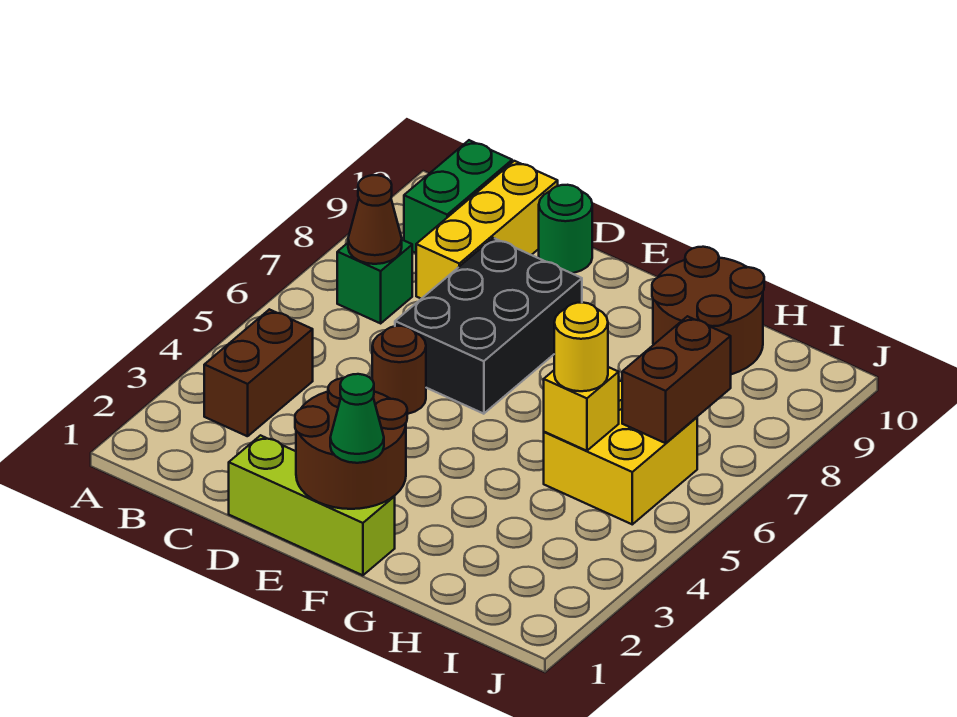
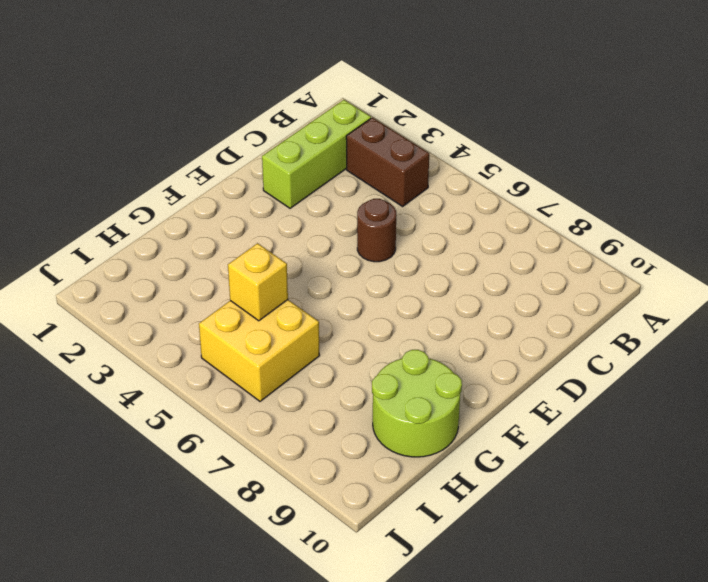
lime 1x3 brick [262,100,371,208] -> lime 1x3 brick moved to [229,435,395,575]
lime 2x2 round brick [372,350,462,457] -> brown 2x2 round brick [652,247,764,374]
none -> green 1x1 brick [337,240,412,323]
none -> green 1x2 brick [404,140,512,253]
none -> yellow 1x3 brick [416,161,558,299]

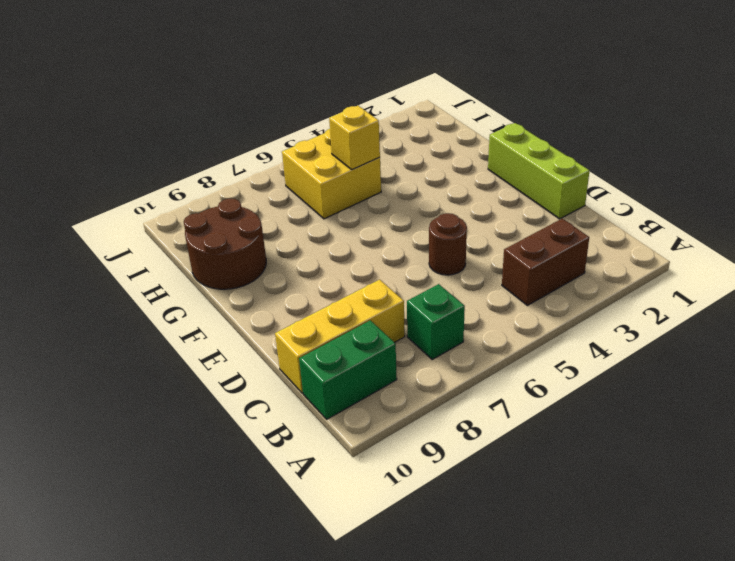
none -> black 2x3 brick [395,238,582,414]
none -> green 1x1 round brick [539,185,592,273]
none -> brown 1x1 cone [348,175,402,264]

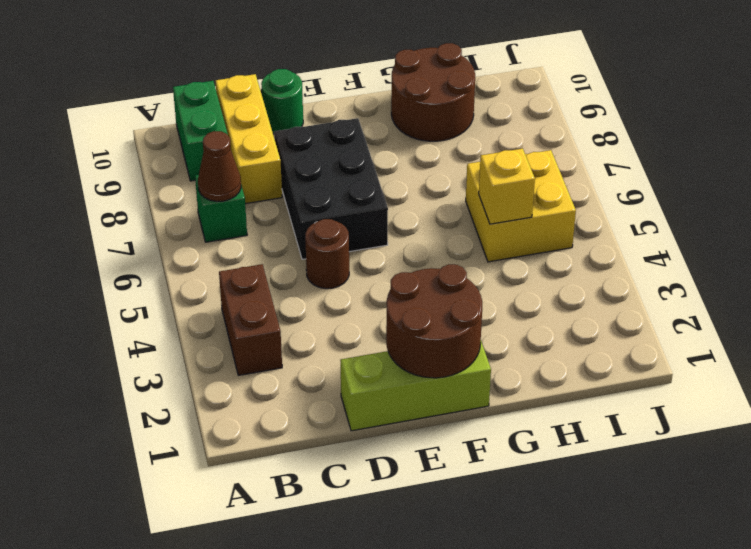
none -> brown 1x2 brick [622,316,731,443]
none -> green 1x1 cone [330,374,384,463]
none -> yellow 1x1 round brick [554,303,608,391]

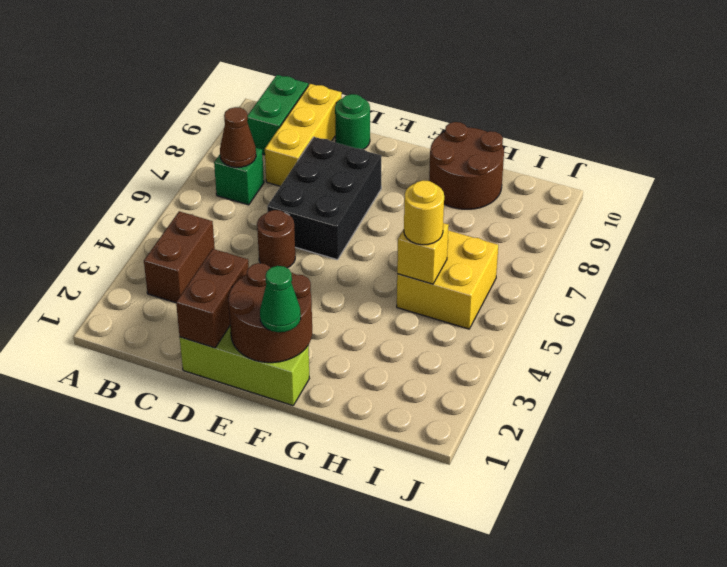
brown 1x2 brick [176,249,249,348] -> brown 1x2 brick moved to [622,316,731,443]

